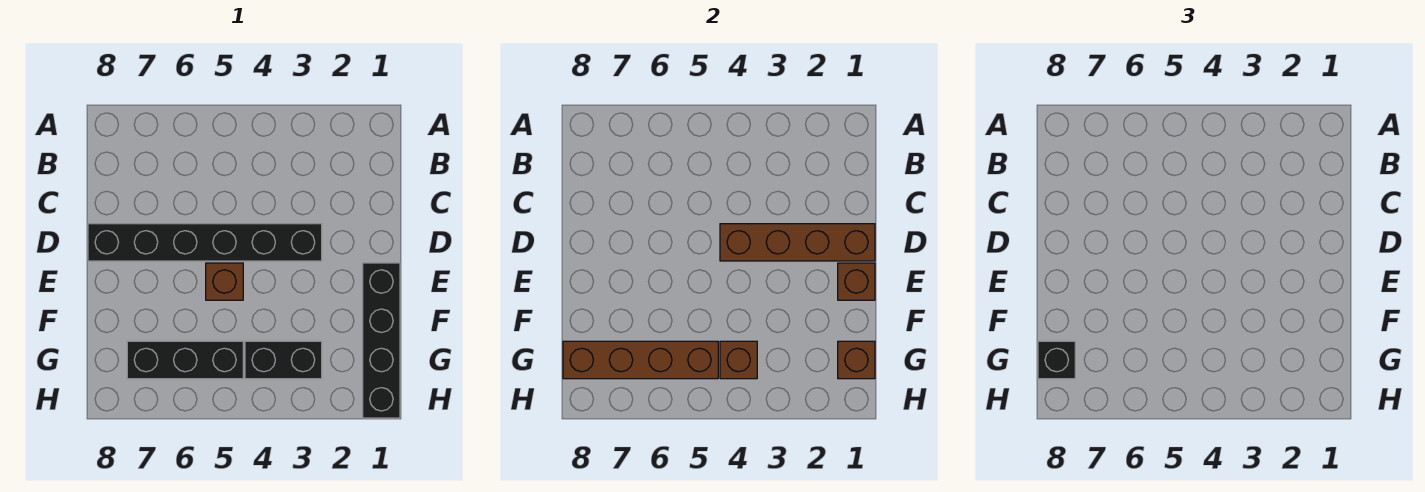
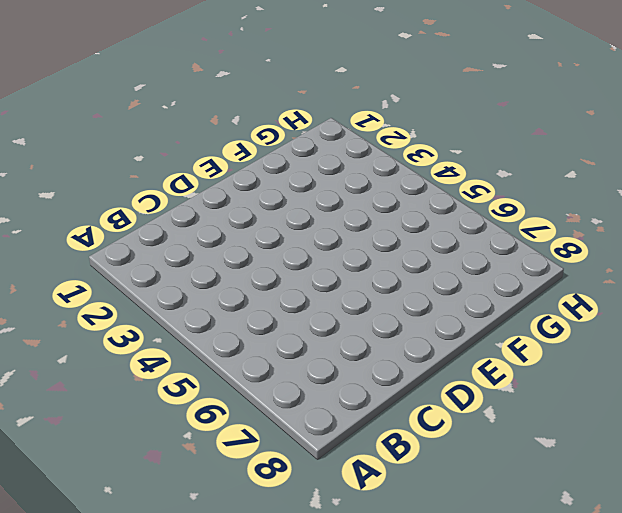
none -> black 1x6 brick [88,224,322,261]
none -> black 1x4 brick [363,263,400,418]

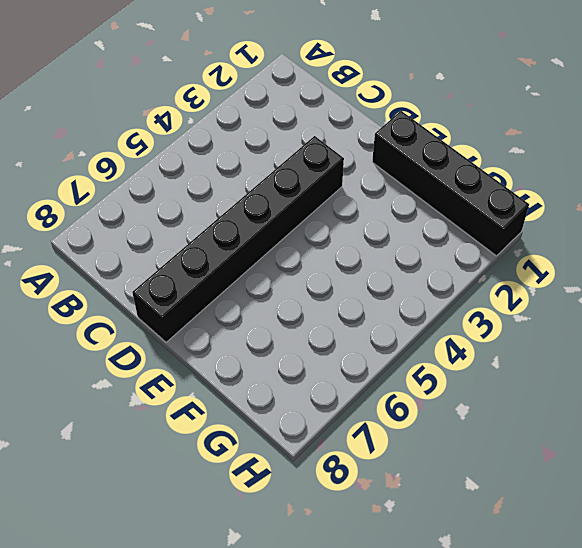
none -> brown 1x1 brick [206,263,243,300]
none -> black 1x2 brick [245,341,322,379]

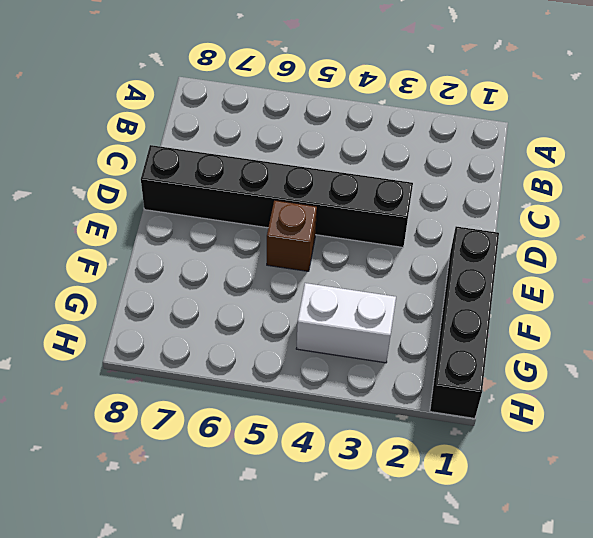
white 1x2 brick [296,283,396,363] -> black 1x2 brick [245,341,322,379]
none -> black 1x3 brick [127,341,243,379]
none -> brown 1x4 brick [720,224,875,261]

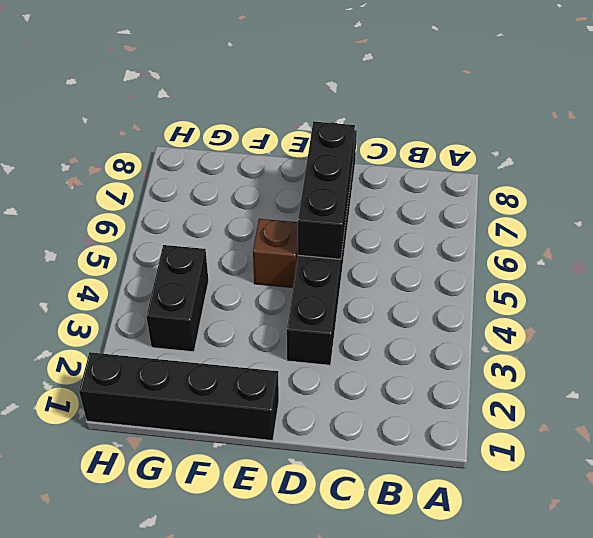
black 1x3 brick [298,121,355,259] -> black 1x3 brick moved to [127,341,243,379]
none -> brown 1x4 brick [720,224,875,261]
none -> brown 1x1 brick [838,263,875,300]

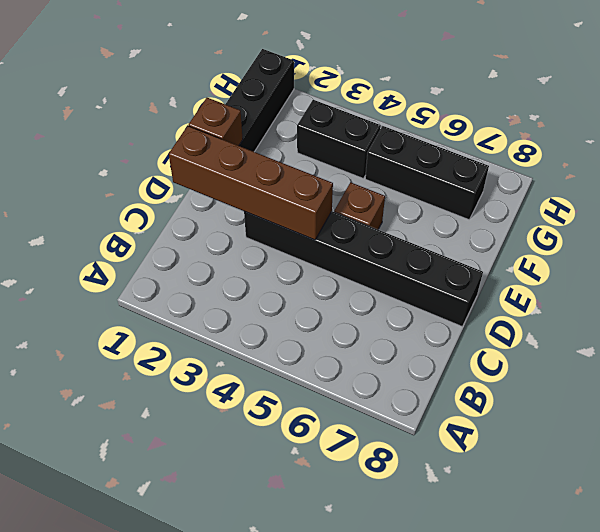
none -> brown 1x1 brick [838,341,875,379]
none -> brown 1x1 brick [720,341,757,379]

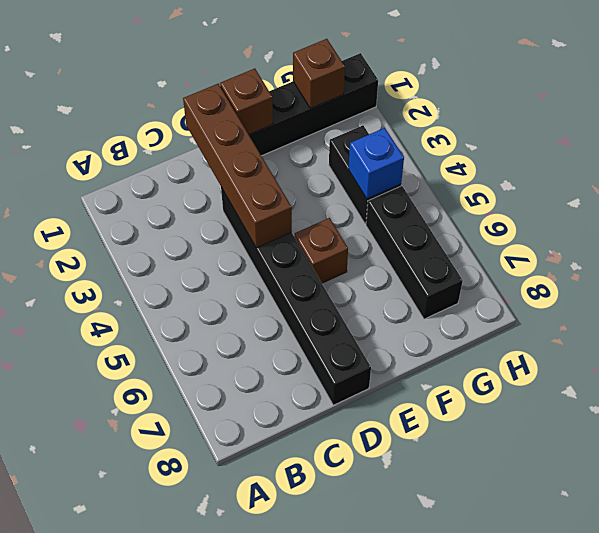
blue 1x1 brick [349,128,404,199] -> brown 1x1 brick [720,341,757,379]
none -> brown 1x4 brick [563,341,718,379]
none -> black 1x1 brick [1038,341,1075,379]

